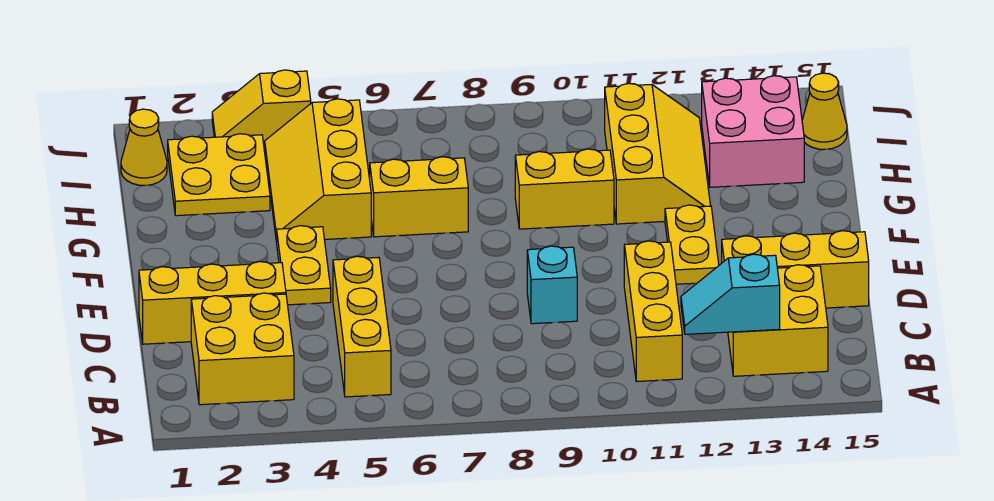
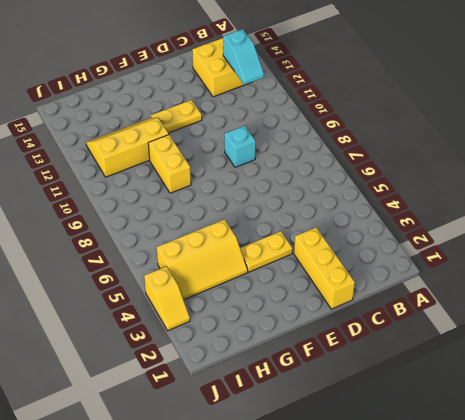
none -> yellow 2x2 brick [191,293,294,405]
none -> yellow 1x3 brick [333,256,391,397]
none -> yellow 1x3 brick [624,241,682,382]

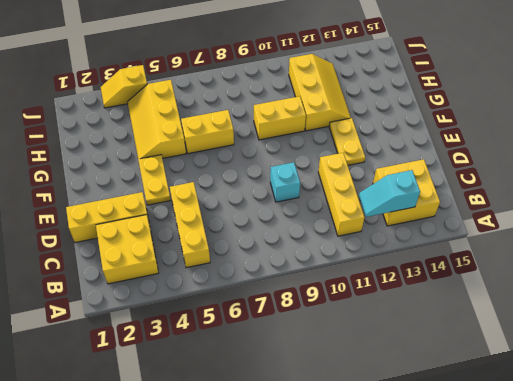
none -> yellow 1x3 brick [722,231,869,308]
none -> yellow 2x2 plate [168,134,270,216]
none -> pink 2x2 brick [702,76,804,187]

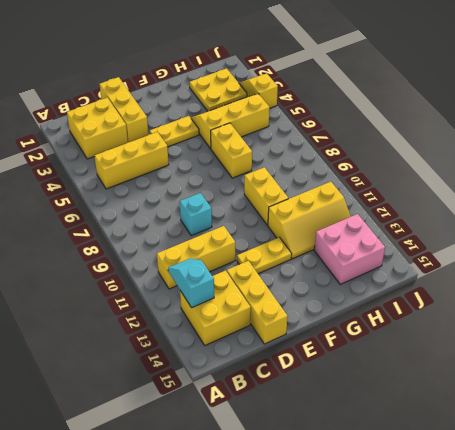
none -> yellow 1x1 cone [121,109,167,185]
none -> yellow 1x1 cone [802,73,847,149]

